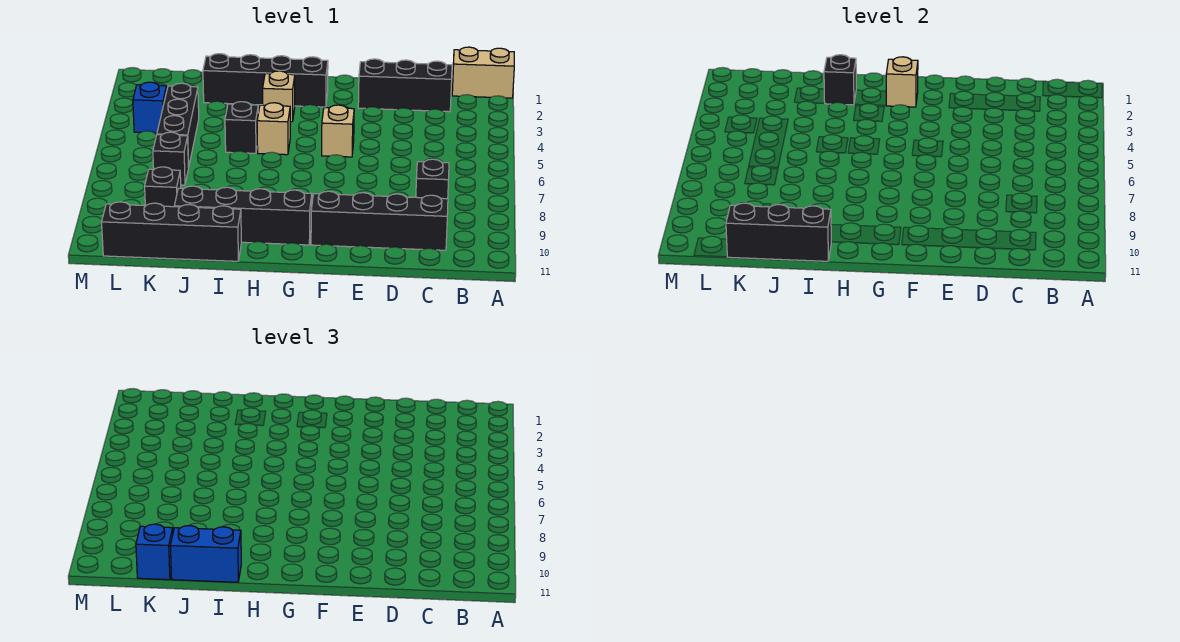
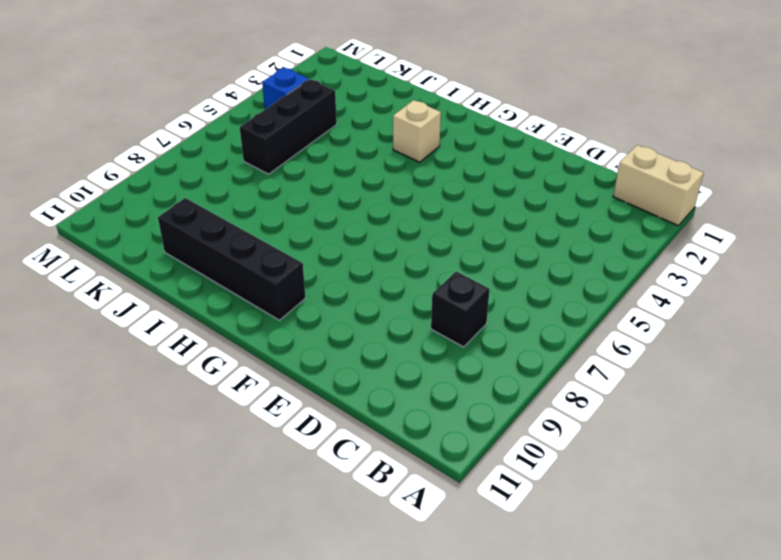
none -> black 1x3 brick [358,59,452,112]
none -> black 1x4 brick [311,191,448,250]
none -> tan 1x1 brick [322,105,354,157]

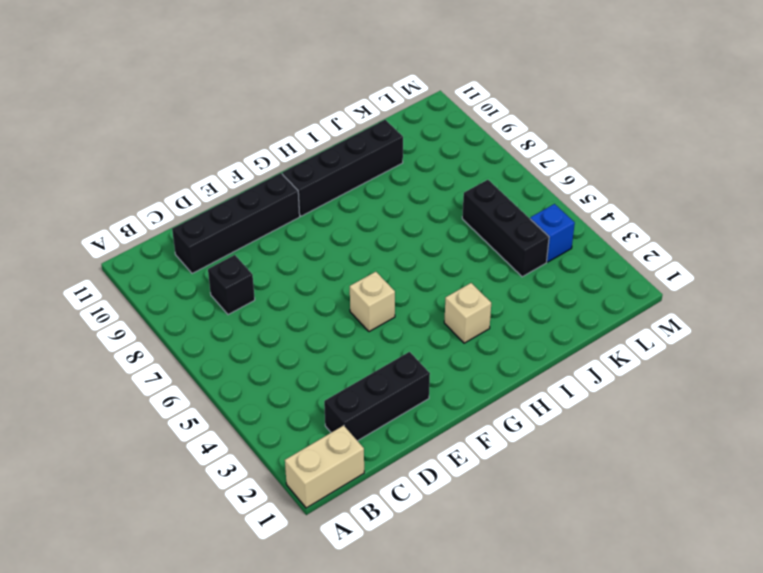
none -> black 1x4 brick [203,54,328,107]
none -> tan 1x1 brick [257,103,290,155]
none -> black 1x1 brick [225,102,258,153]

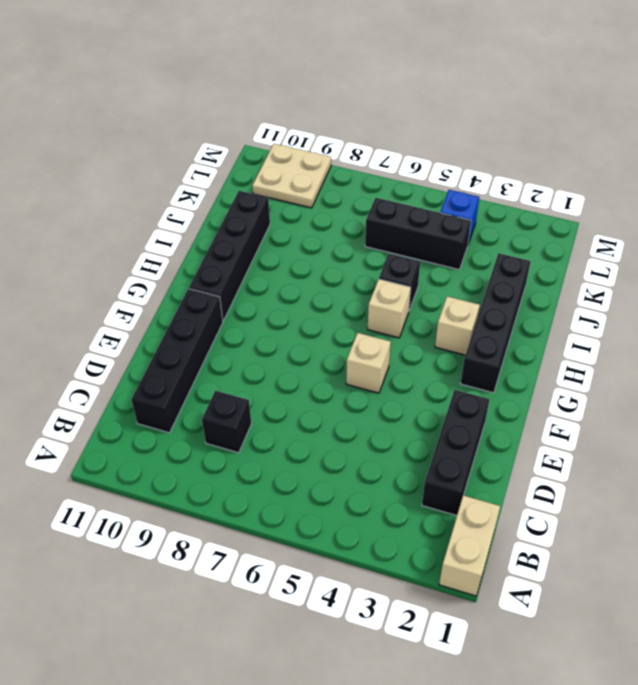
tan 2x2 plate [252,144,331,208] -> none
none -> black 1x4 brick [102,202,241,261]
none -> black 1x1 brick [153,132,189,185]
none -> black 1x1 brick [145,167,181,207]

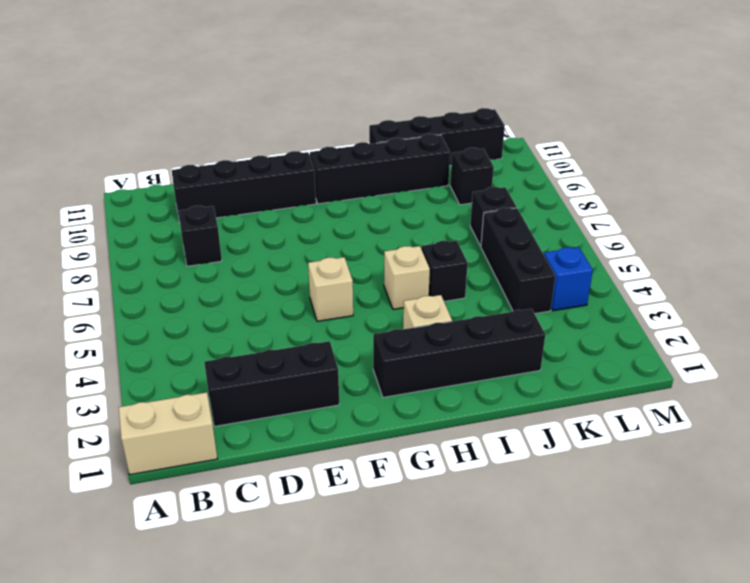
none -> tan 1x1 brick [886,57,918,107]
none -> black 1x1 brick [824,55,856,105]
none -> black 1x3 brick [726,203,831,261]

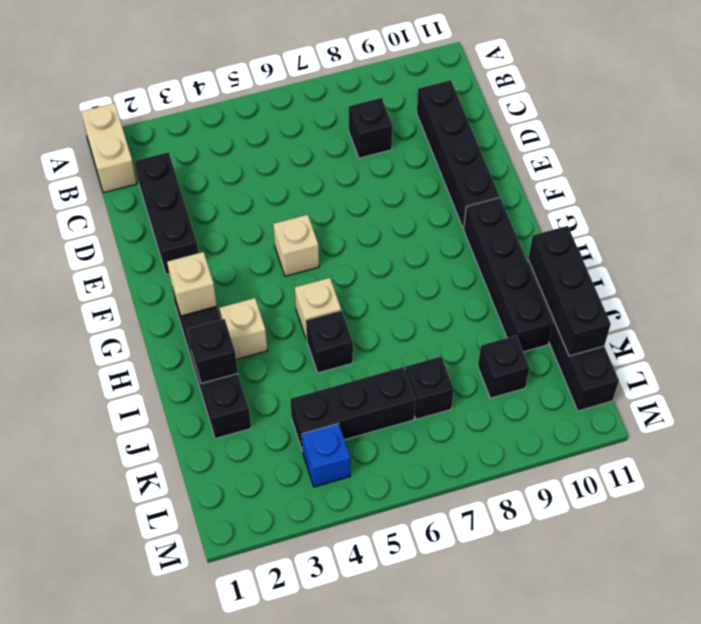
none -> blue 1x2 brick [170,525,241,582]
none -> blue 1x1 brick [136,524,173,580]

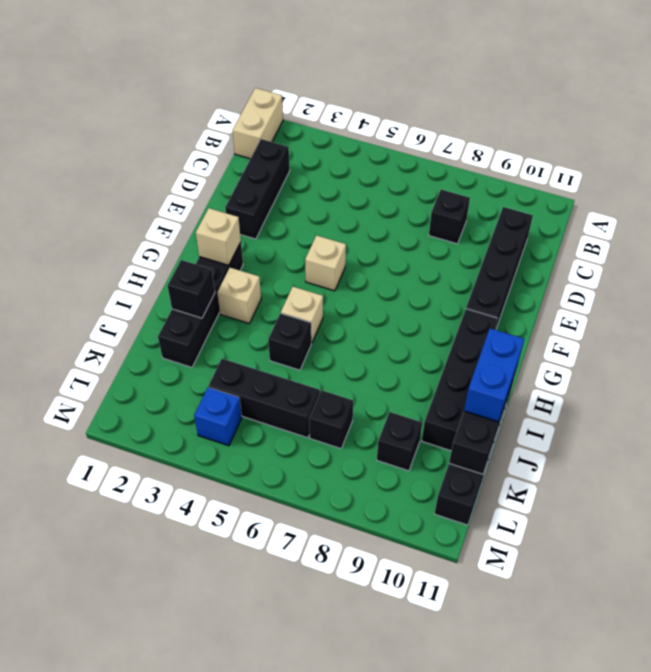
none -> blue 1x1 brick [136,524,173,580]

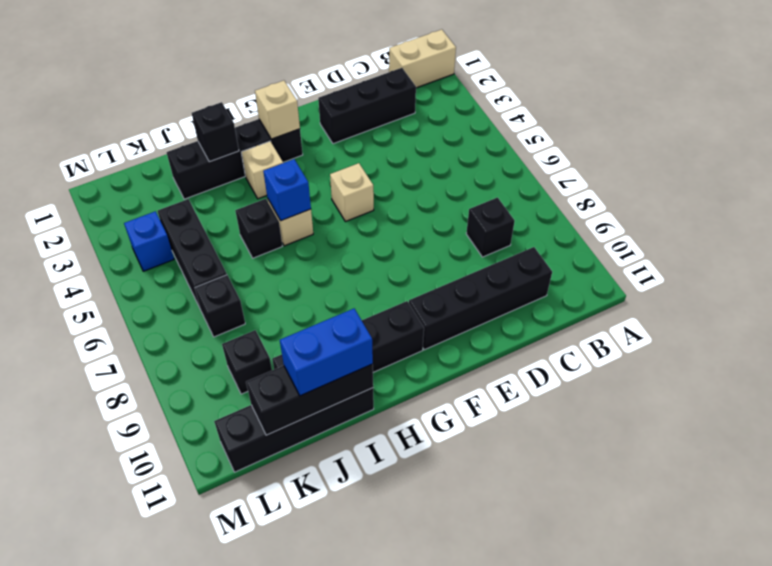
blue 1x1 brick [263,159,311,221] -> blue 1x1 brick moved to [136,524,173,580]

